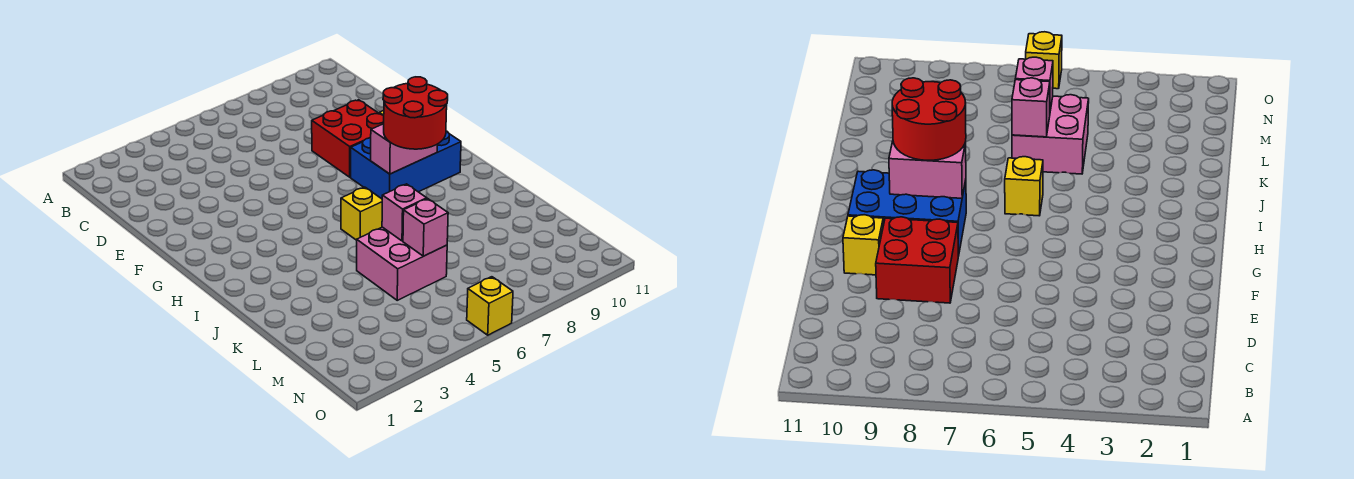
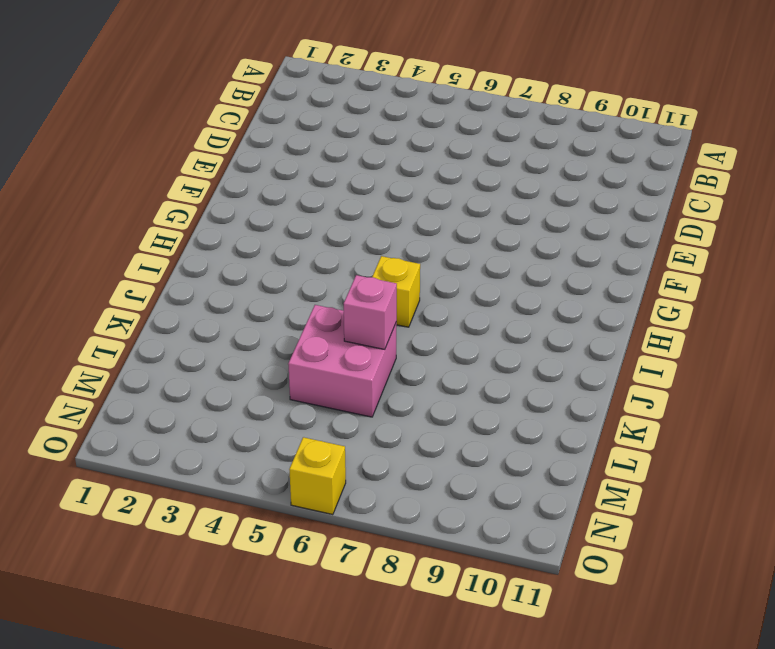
none -> red 2x2 brick [312,100,384,177]
none -> yellow 1x1 brick [843,215,883,275]

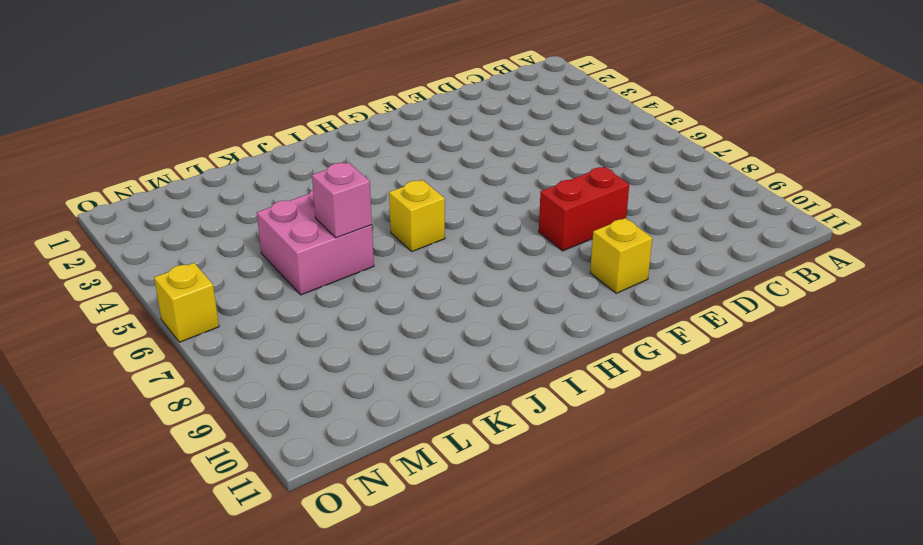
red 1x2 brick [539,167,629,251] -> red 2x2 brick [312,100,384,177]
none -> blue 2x3 brick [351,131,461,199]
none -> pink 1x2 brick [371,124,437,174]

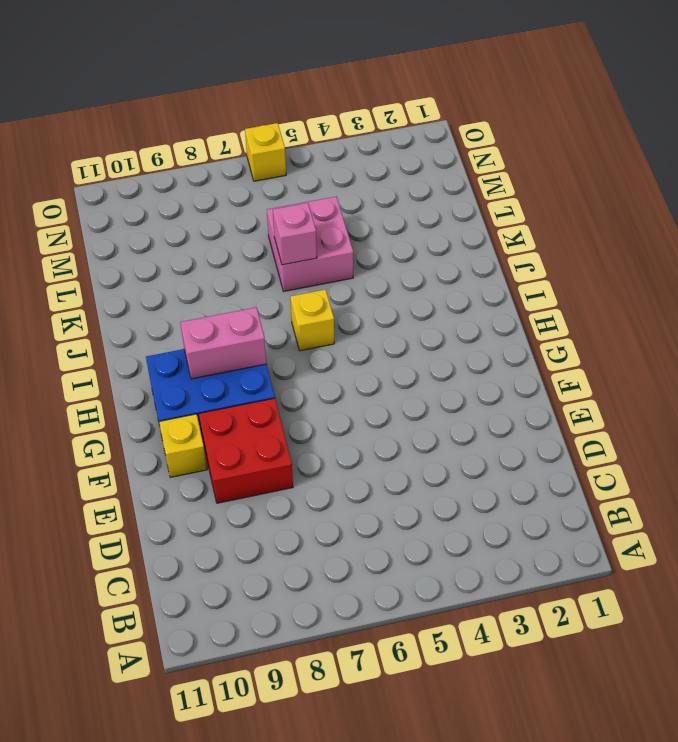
none -> pink 1x1 brick [403,199,448,256]
none -> red 2x2 round brick [383,77,448,149]

